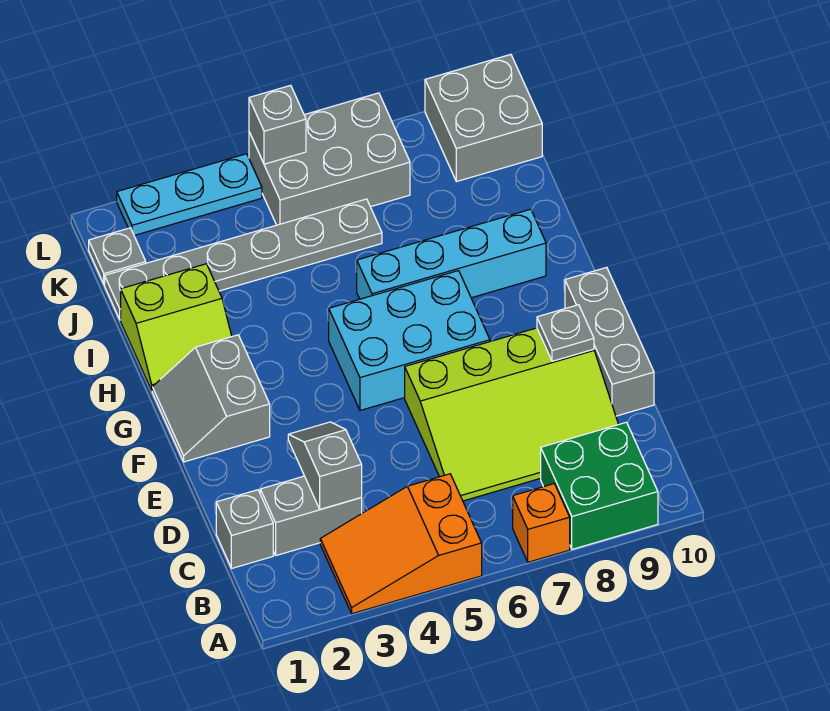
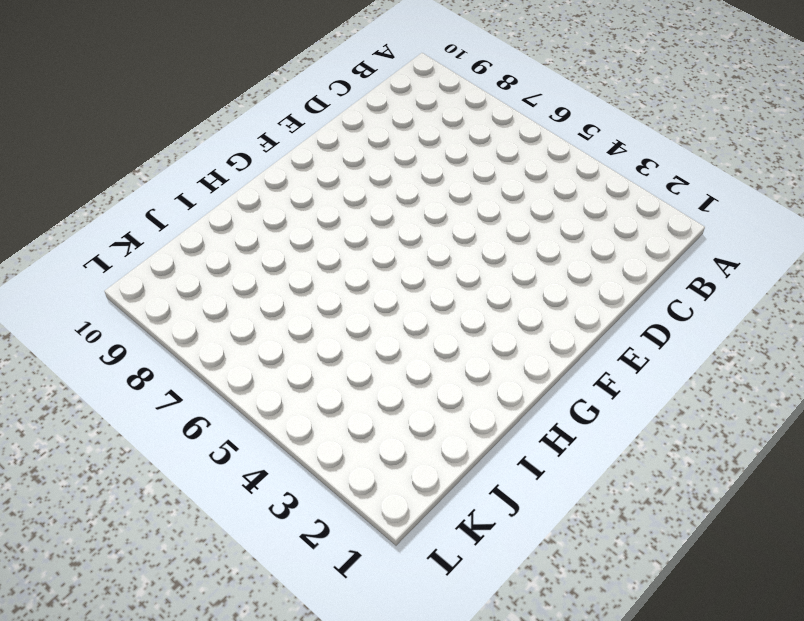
none -> orange 2x3 slope [320,474,482,614]
none -> orange 1x1 brick [513,484,570,562]
none -> green 2x2 brick [541,422,658,549]

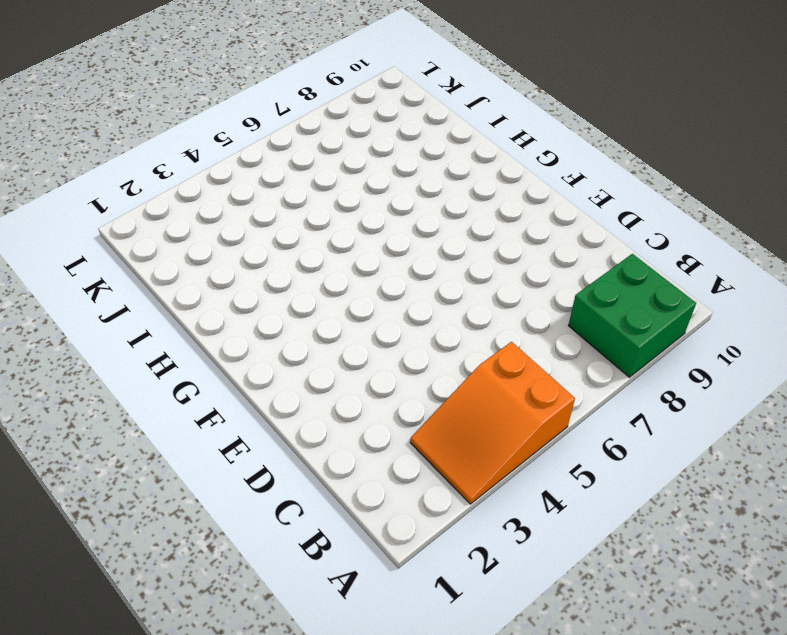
none -> orange 1x1 brick [513,484,570,562]
none -> grey 1x1 brick [216,490,273,568]
none -> grey 1x2 brick [260,476,362,555]

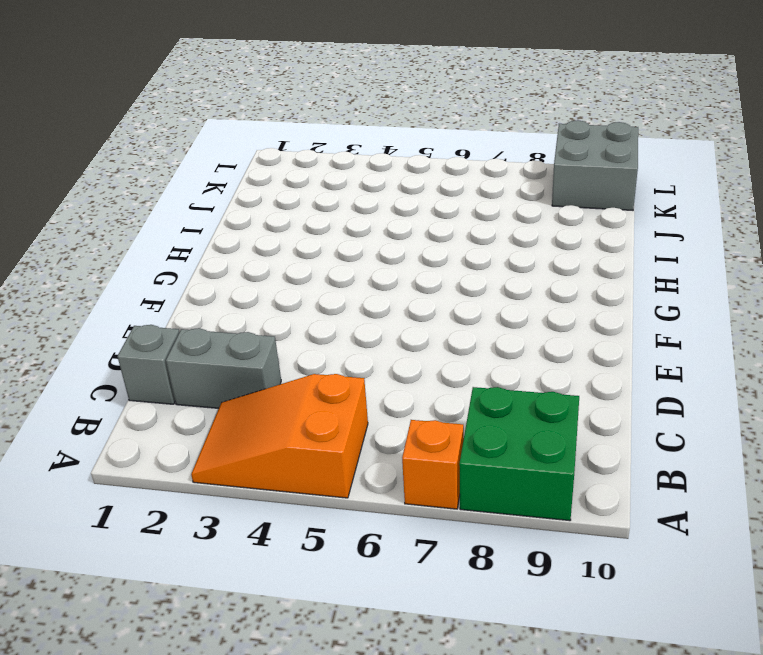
none -> lime 3x4 slope [405,328,618,501]
none -> grey 1x3 brick [565,267,654,416]
none -> grey 2x2 slope [152,335,270,462]

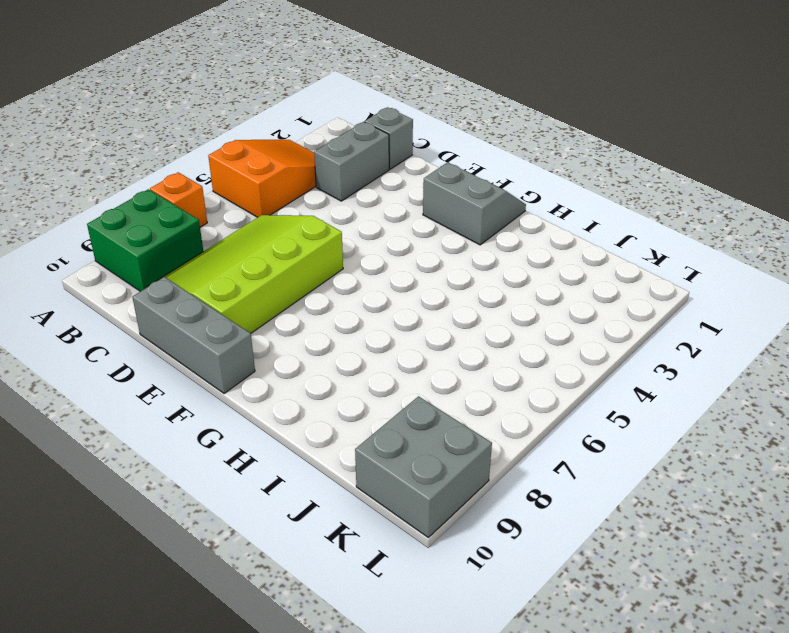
none -> cyan 2x3 brick [329,271,490,410]
none -> lime 2x2 slope [121,264,232,390]
none -> cyan 1x4 brick [357,209,546,299]

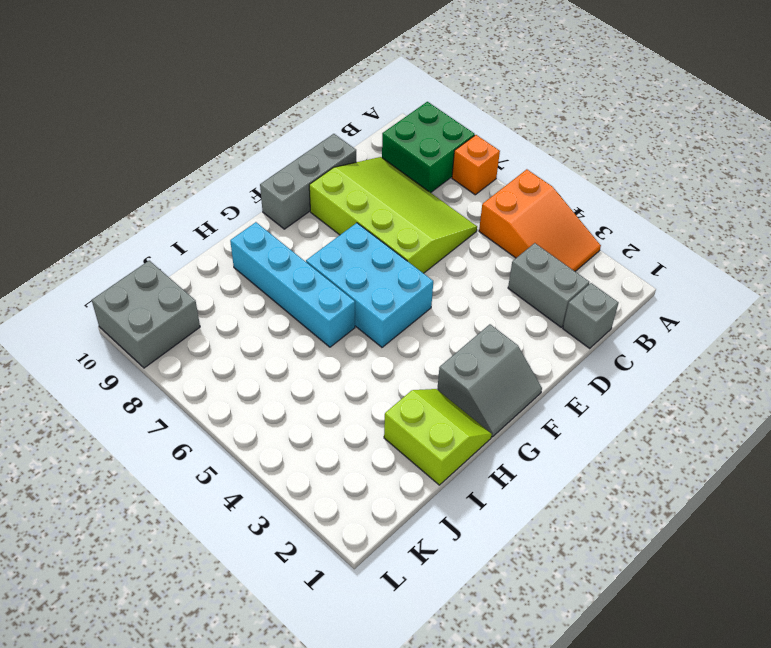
none -> grey 1x6 plate [105,199,382,320]
none -> grey 1x1 plate [89,228,146,284]
none -> grey 2x3 brick [249,93,410,225]

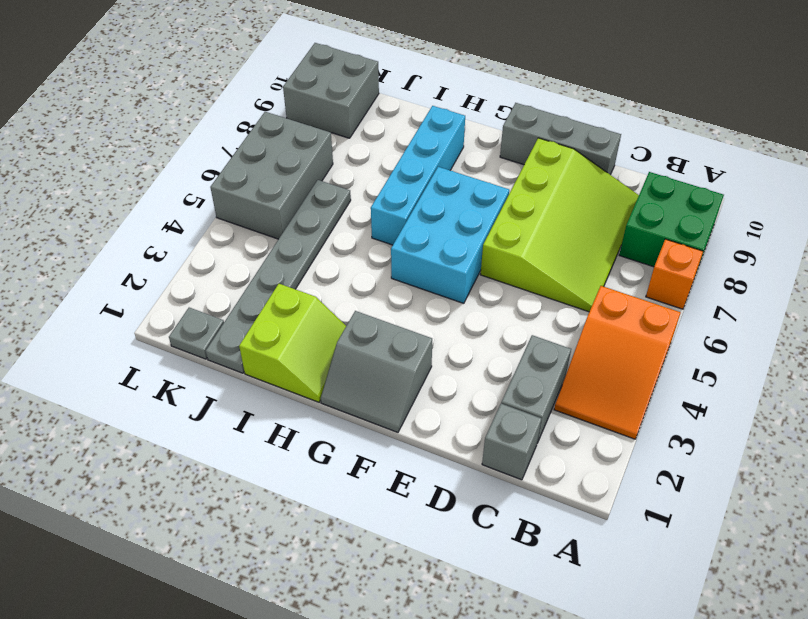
none -> cyan 1x3 plate [117,154,262,235]
none -> grey 1x2 slope [288,422,362,509]
none -> grey 1x1 plate [537,305,594,361]

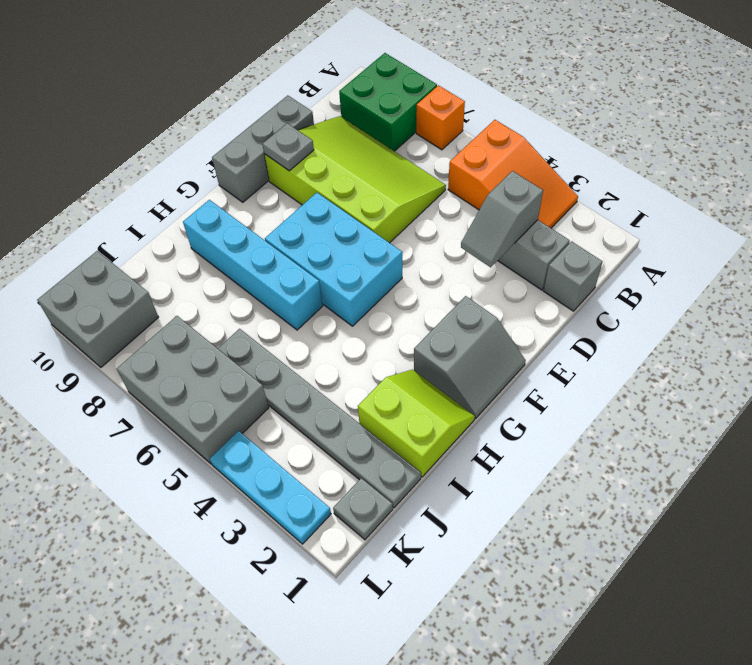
none -> grey 1x1 brick [249,85,306,164]

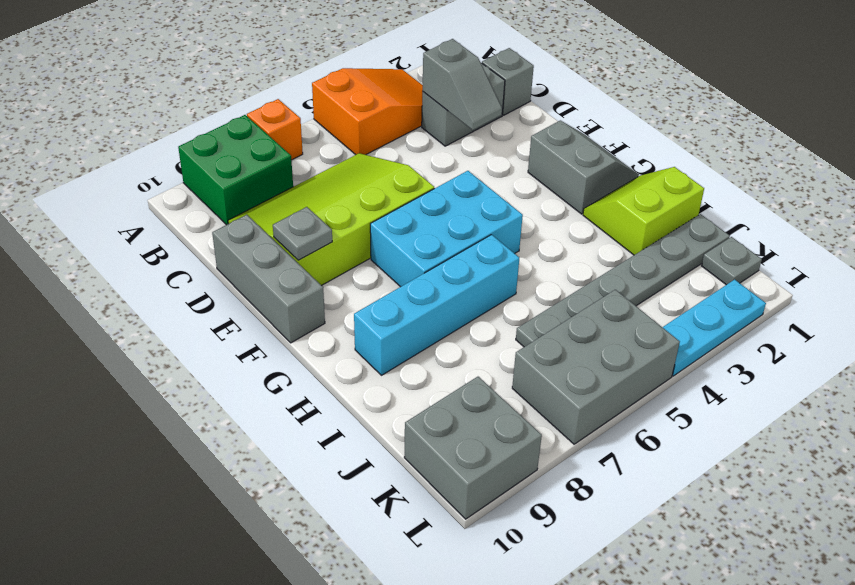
none -> grey 1x1 brick [249,85,306,164]

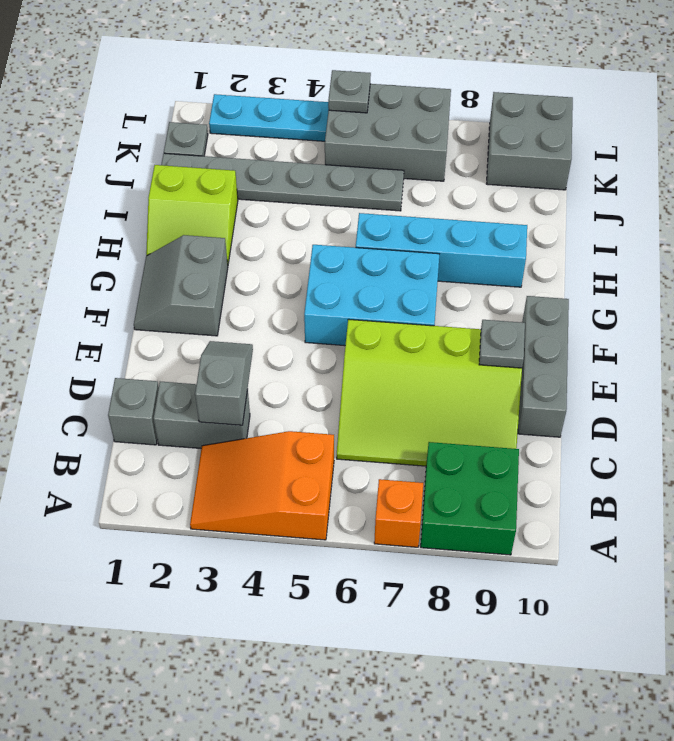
grey 1x1 plate [328,70,371,113] -> grey 1x1 brick [249,85,306,164]

